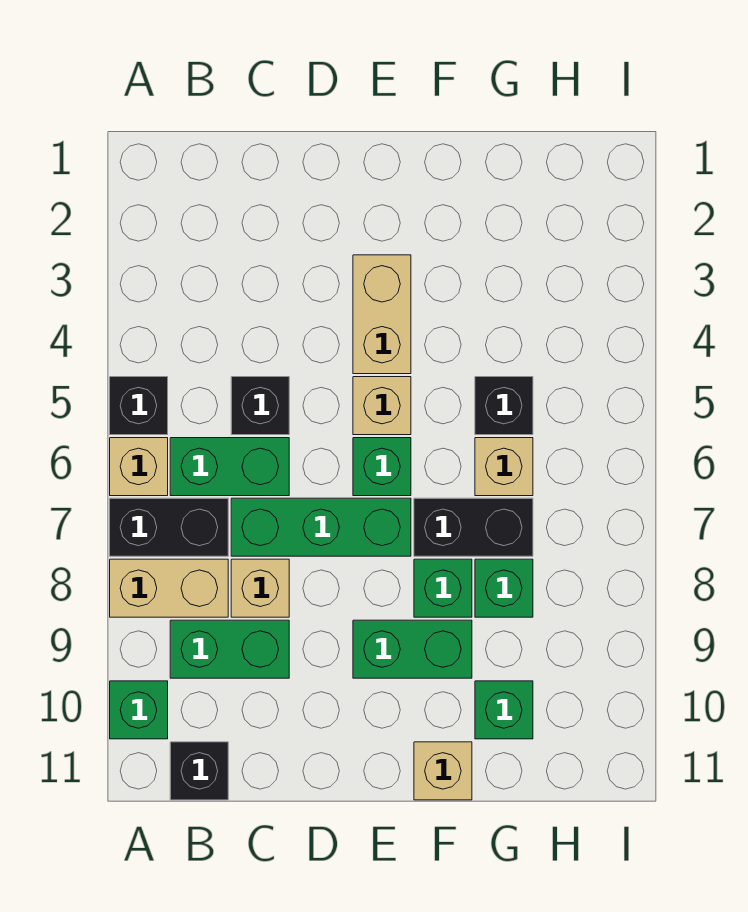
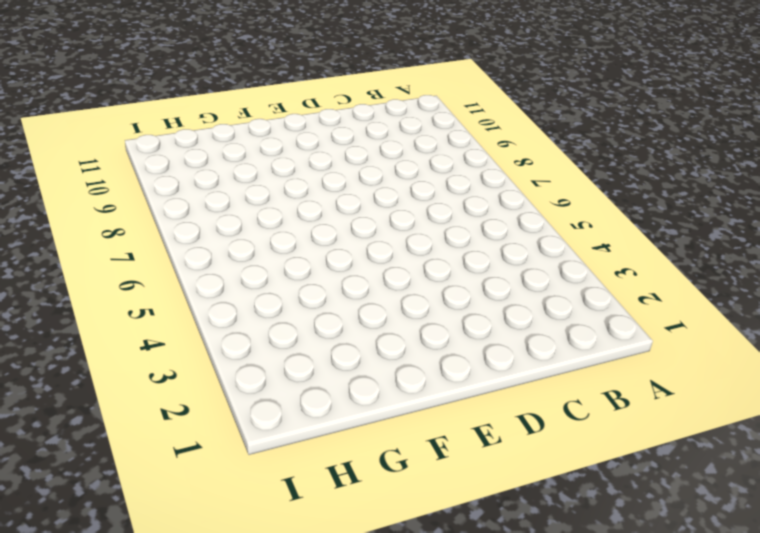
none -> black 1x1 brick [110,377,168,435]
none -> tan 1x1 brick [110,438,168,496]
none -> black 1x2 brick [110,498,228,556]

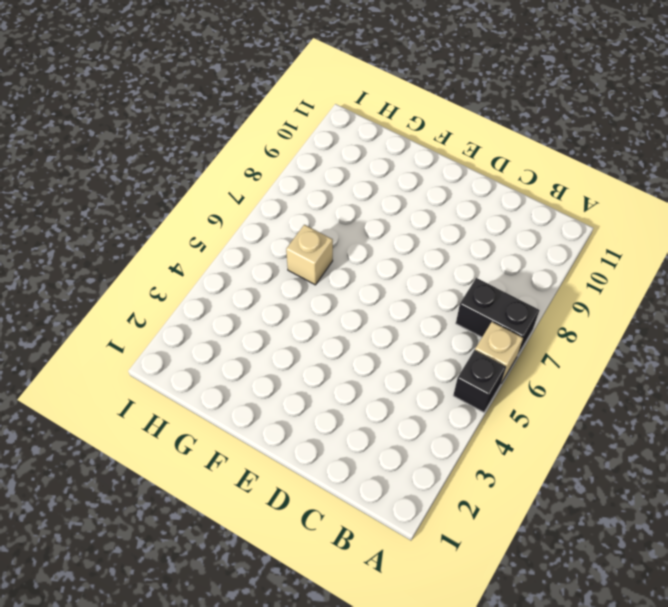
none -> tan 1x2 brick [110,559,228,617]
none -> green 1x1 brick [110,681,168,739]
none -> green 1x2 brick [170,438,289,496]

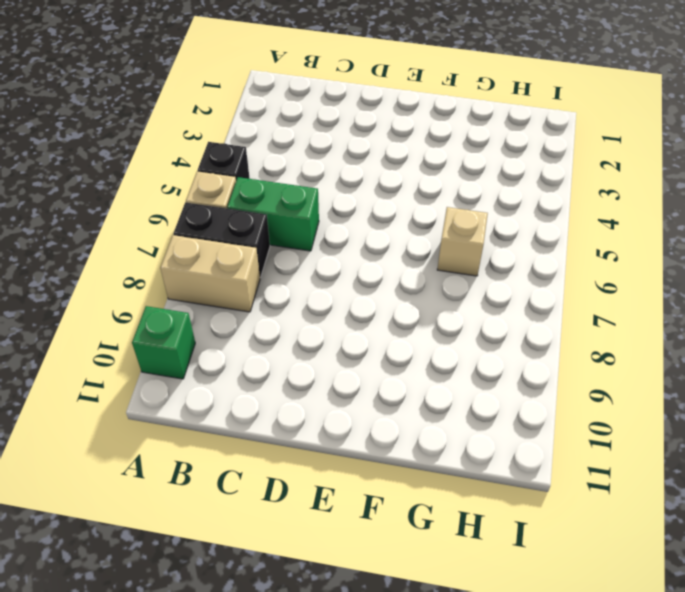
none -> green 1x2 brick [170,620,289,678]
none -> black 1x1 brick [170,742,228,800]
none -> black 1x1 brick [231,377,289,435]

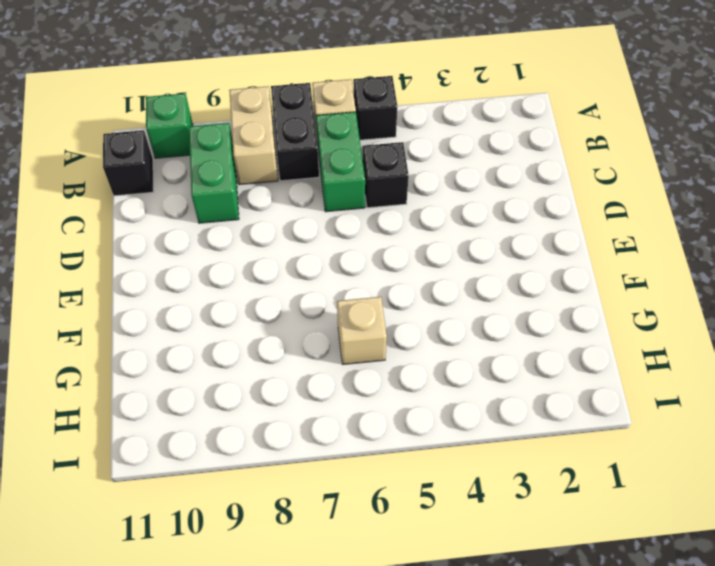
none -> green 1x3 brick [231,498,411,556]
none -> tan 1x1 brick [231,559,289,617]
none -> tan 1x2 brick [353,255,411,374]

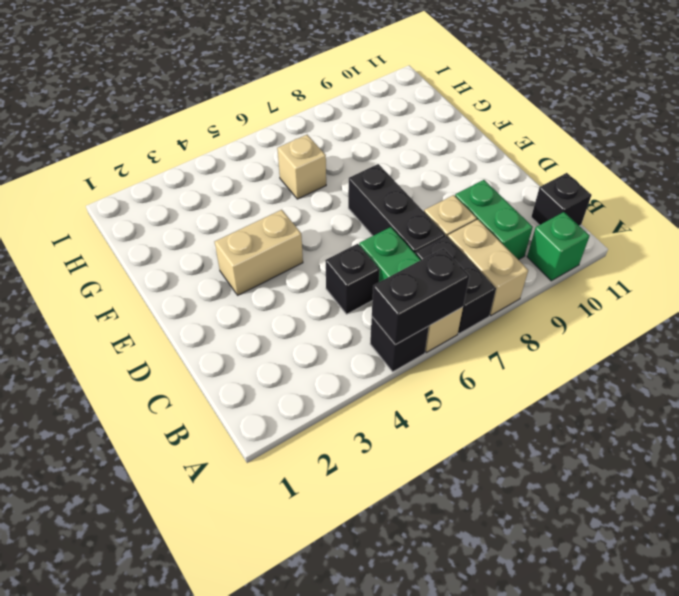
black 1x2 brick [372,248,469,345] -> black 1x2 brick turned to [414,498,533,556]
black 1x3 brick [348,164,445,254] -> green 1x3 brick [231,498,411,556]
none -> tan 1x1 brick [353,377,411,435]
none -> green 1x1 brick [353,438,411,496]
none -> green 1x2 brick [353,620,472,678]

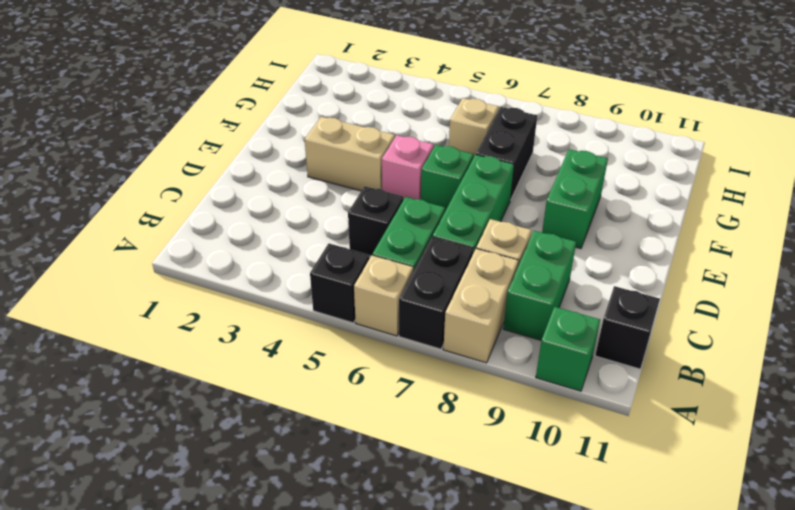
pink 1x1 brick [382,135,434,200] -> tan 1x1 brick [353,377,411,435]
none -> green 1x1 brick [414,559,472,617]
none -> tan 1x1 brick [414,742,472,800]
none -> black 1x1 brick [475,377,533,435]

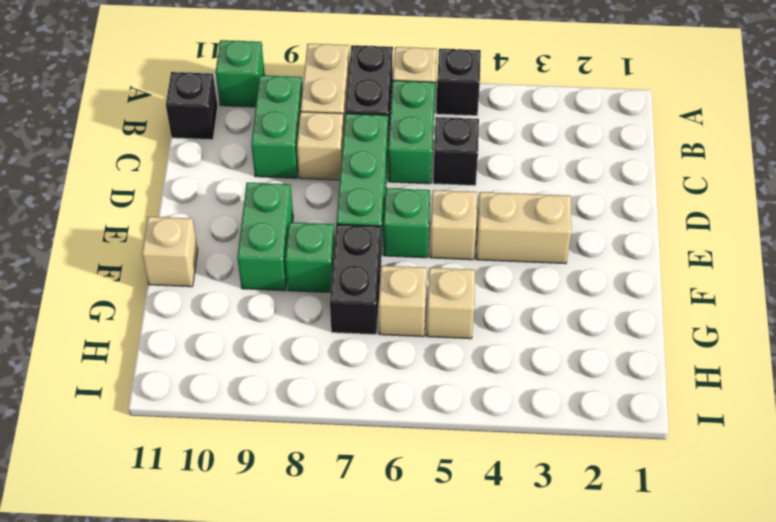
tan 1x1 brick [426,268,475,339] -> black 1x1 brick [475,377,533,435]
none -> green 1x1 brick [475,559,533,617]
none -> green 1x1 brick [475,681,533,739]

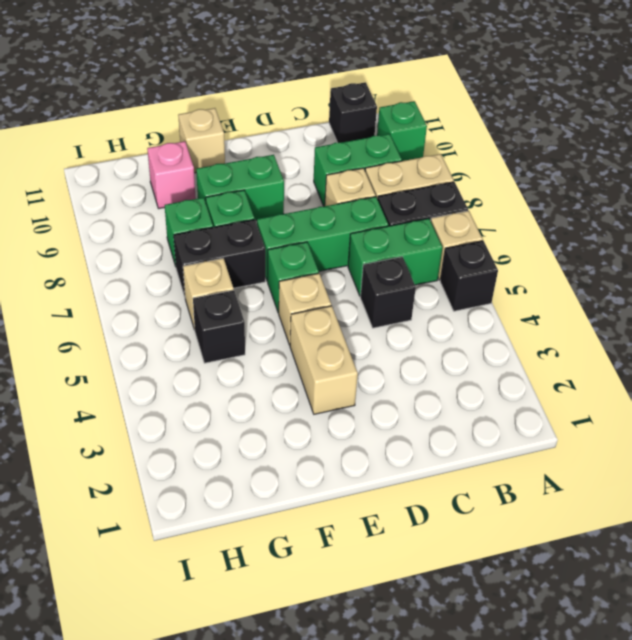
pink 1x1 brick [147,141,196,209] -> green 1x1 brick [475,681,533,739]

